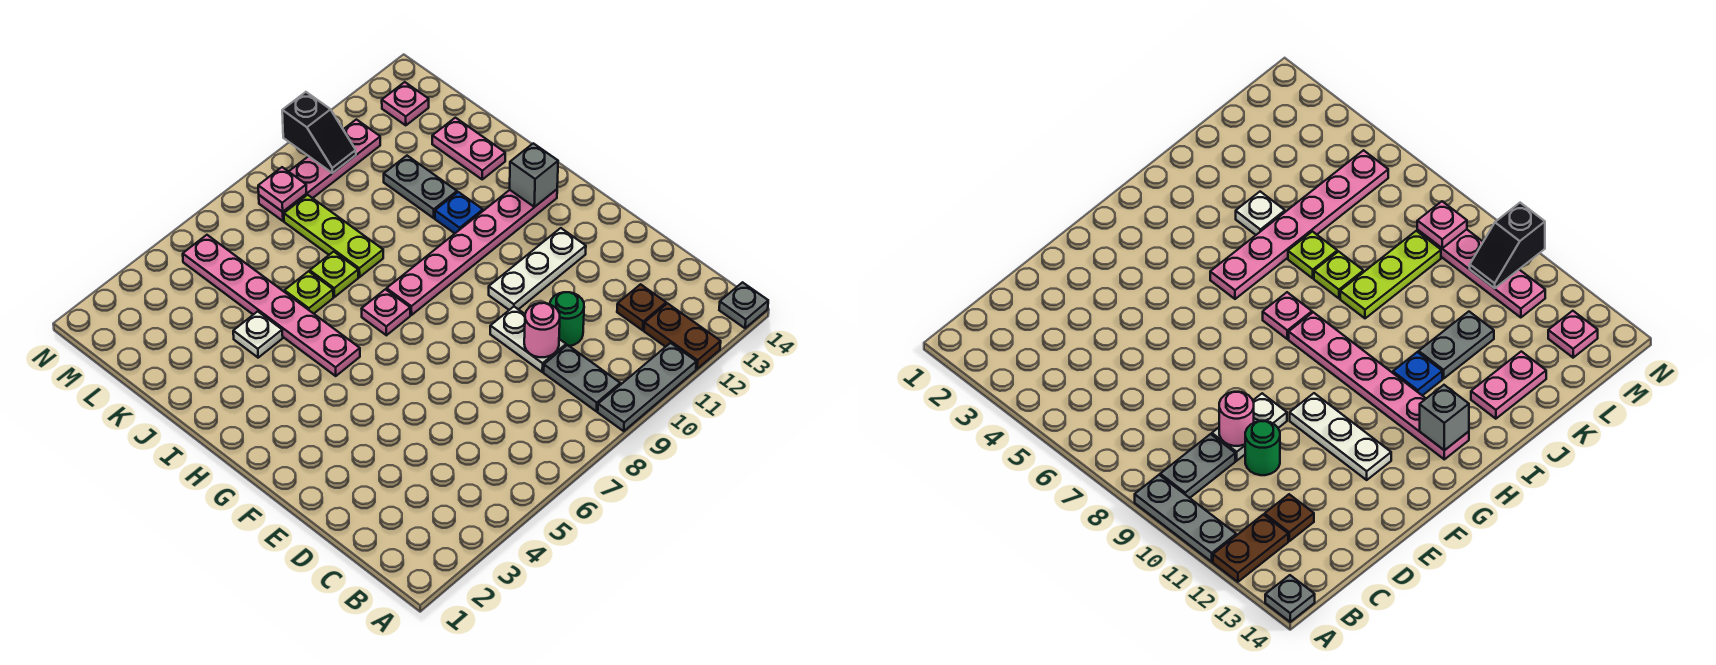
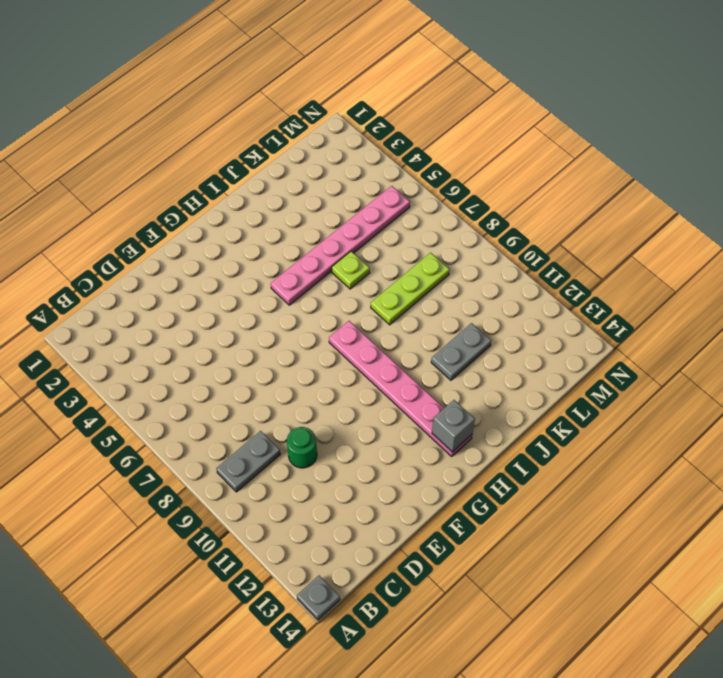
none -> grey 1x3 plate [598,343,696,431]
none -> brown 1x2 plate [644,303,721,369]
none -> brown 1x1 plate [617,284,666,330]

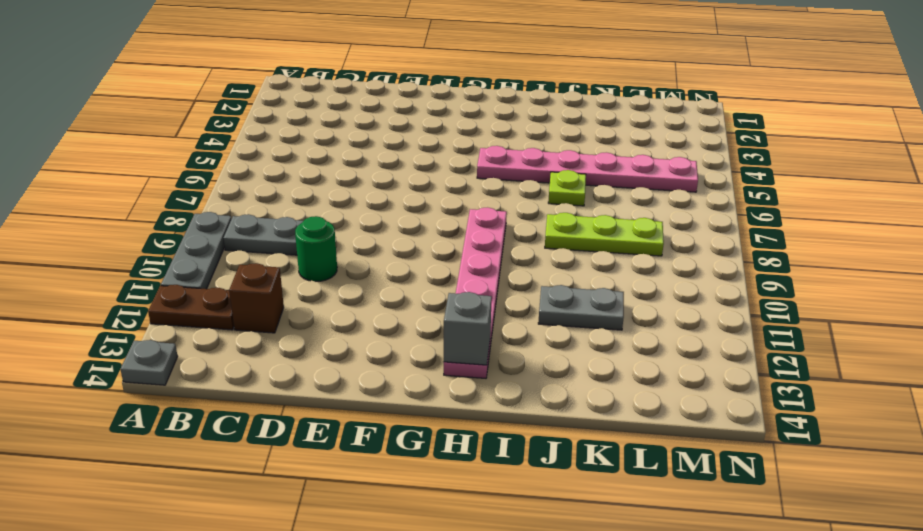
brown 1x1 brick [229,263,284,333] -> brown 1x1 plate [617,284,666,330]
none -> white 1x2 plate [490,307,566,372]
none -> white 1x3 plate [489,228,586,310]
none -> pink 1x1 plate [362,289,410,335]

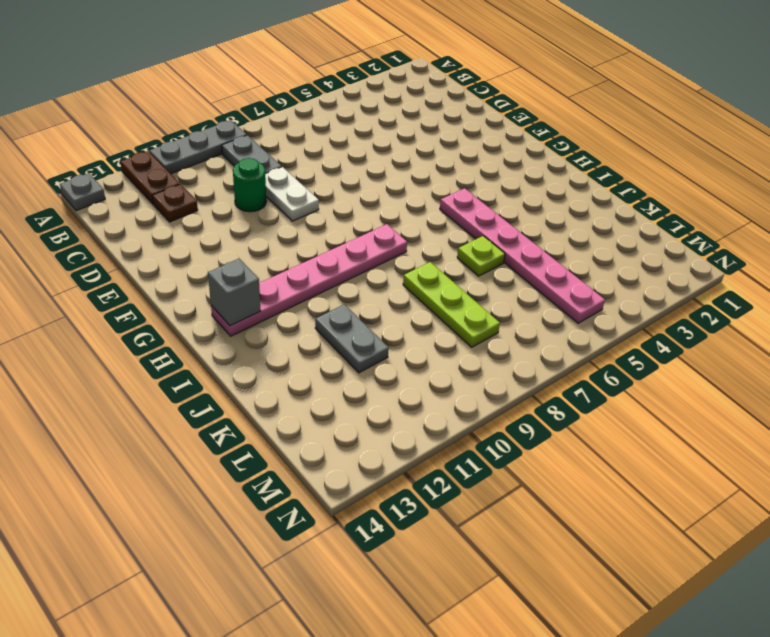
none -> white 1x3 plate [489,228,586,310]
none -> pink 1x1 plate [362,289,410,335]
none -> blue 1x1 plate [435,192,483,233]

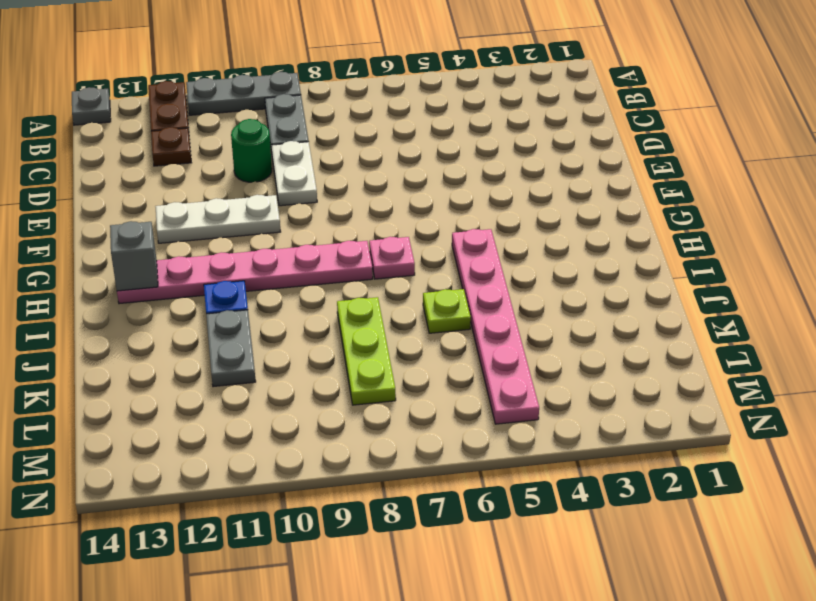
none -> white 1x1 plate [233,311,283,358]
none -> lime 1x1 plate [310,252,358,297]
none -> pink 1x2 plate [432,118,505,179]

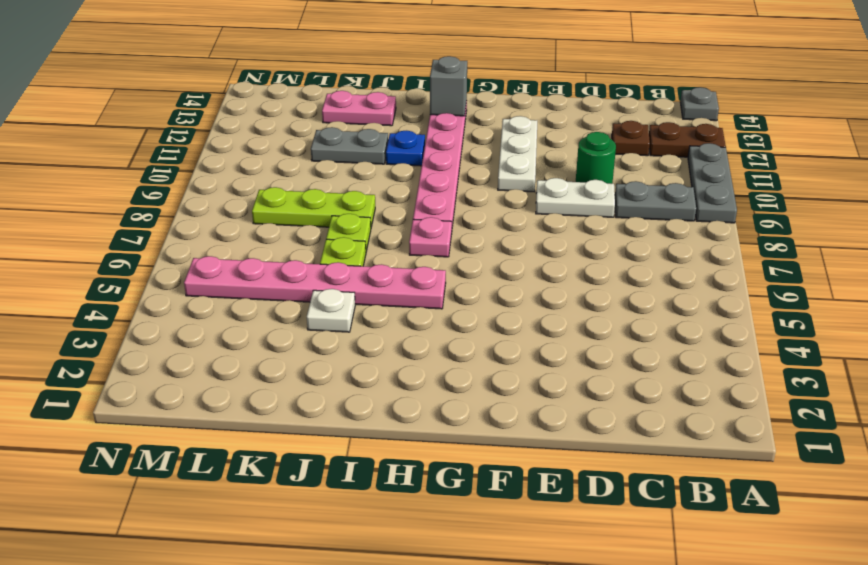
none -> pink 1x4 plate [259,119,380,221]
none -> pink 1x1 plate [382,82,429,125]
none -> pink 1x1 round brick [524,303,560,357]

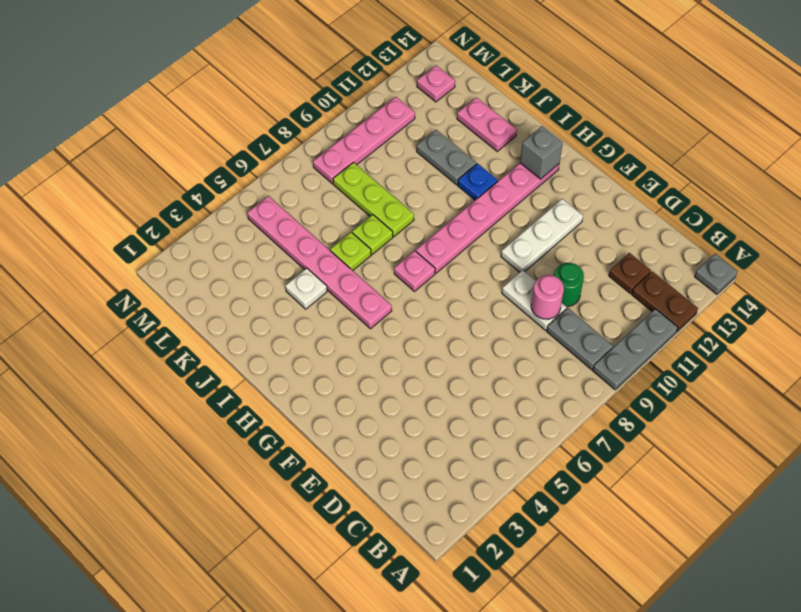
none -> pink 1x1 plate [258,167,306,212]
none -> black 1x2 slope [282,92,356,173]

